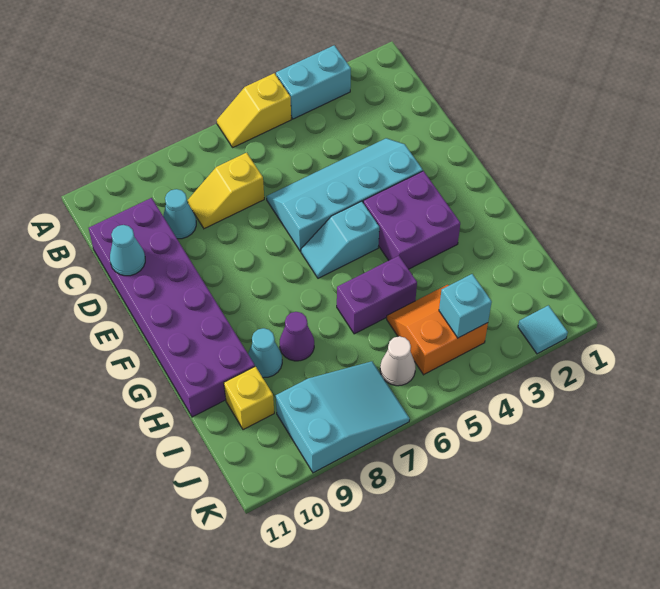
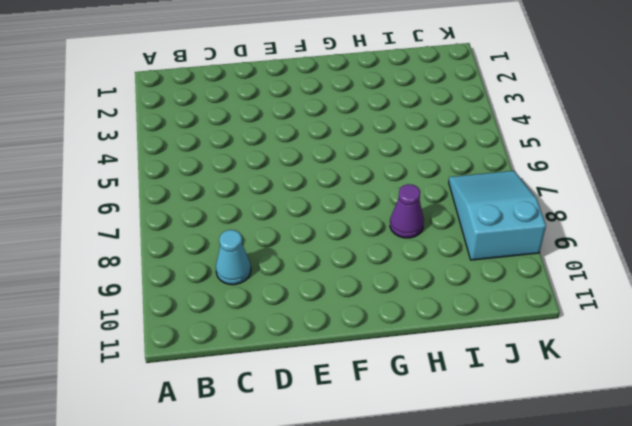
none -> cyan 1x2 brick [276,45,351,119]
none -> yellow 1x2 slope [217,73,291,147]
none -> yellow 1x2 slope [188,153,264,229]

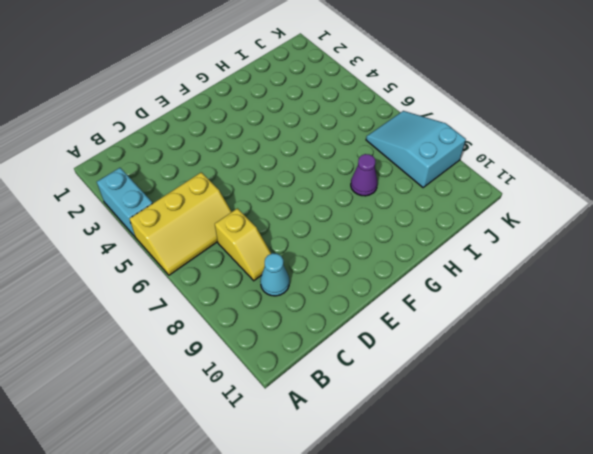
yellow 2x3 slope [130,172,231,275] -> yellow 1x2 slope [217,73,291,147]
none -> purple 2x6 brick [89,198,255,417]
none -> cyan 2x4 slope [266,138,423,251]
none -> purple 2x2 brick [363,171,460,269]

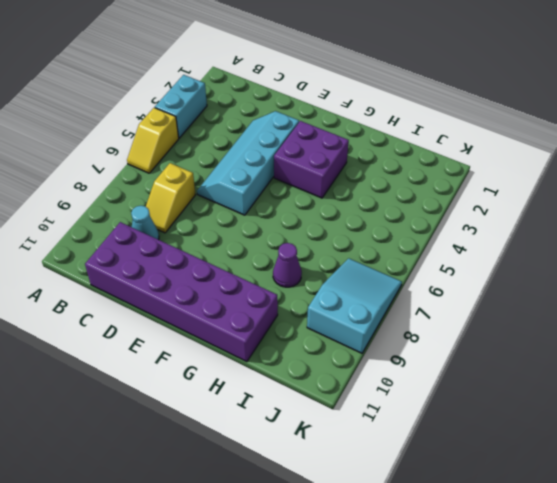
none -> cyan 1x2 slope [301,201,379,278]
none -> purple 1x2 brick [337,256,417,334]
none -> cyan 1x1 cone [248,328,282,378]

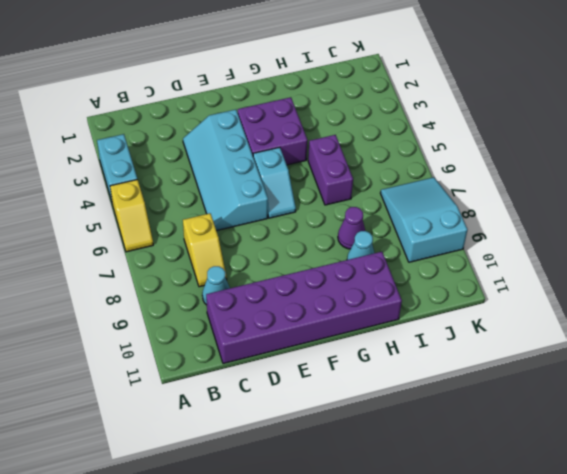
none -> orange 2x2 slope [387,285,488,375]
none -> yellow 1x1 brick [224,366,274,430]
none -> white 1x1 cone [380,336,416,386]

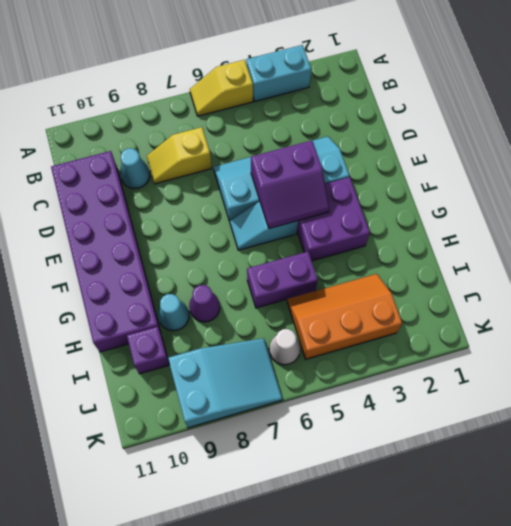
purple 2x2 slope [251,141,330,229] -> none
orange 2x3 slope [287,274,402,359] -> orange 2x2 slope [387,285,488,375]
purple 1x1 brick [127,327,169,374] -> yellow 1x1 brick [224,366,274,430]
none -> cyan 1x1 tile [518,305,568,354]
none -> cyan 1x1 cone [110,225,145,276]
none -> cyan 1x1 brick [439,274,492,338]

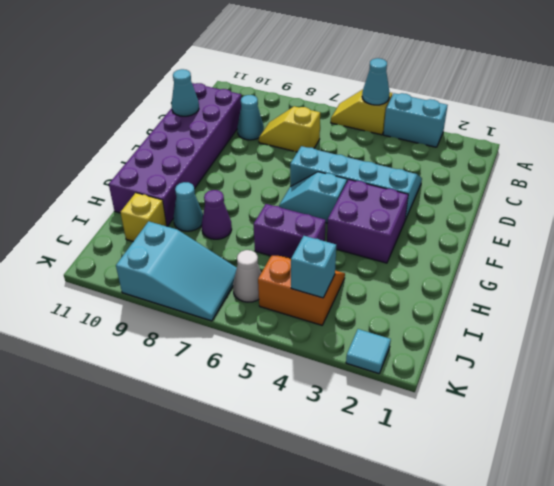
cyan 1x1 cone [362,58,390,105] -> none

